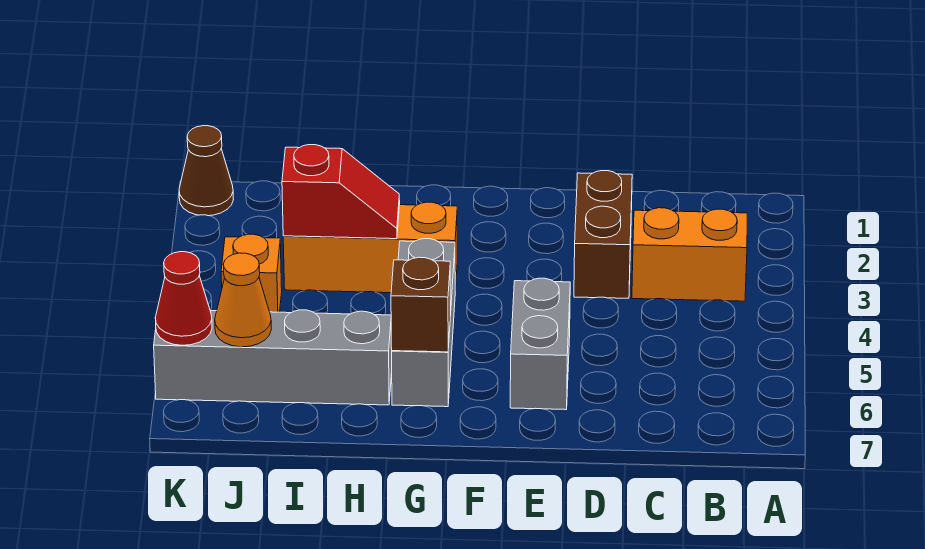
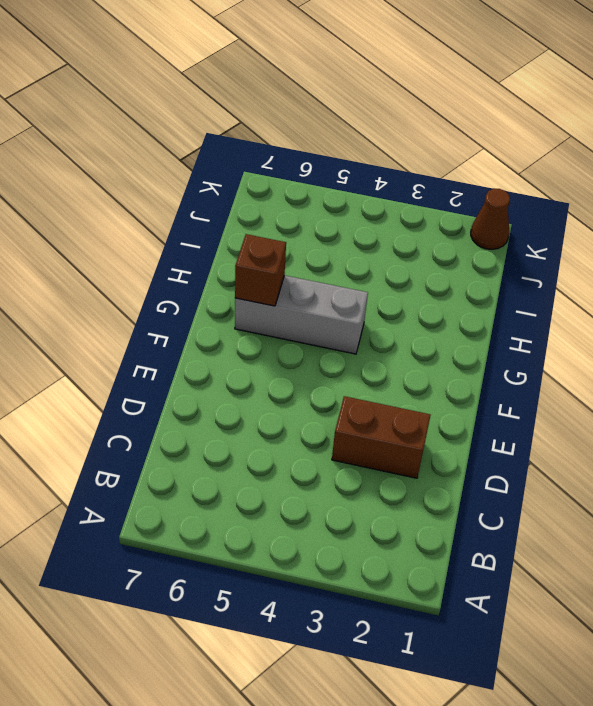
none -> orange 1x2 brick [632,208,747,301]
none -> grey 1x2 brick [510,278,570,410]
none -> orange 1x3 brick [283,202,457,293]

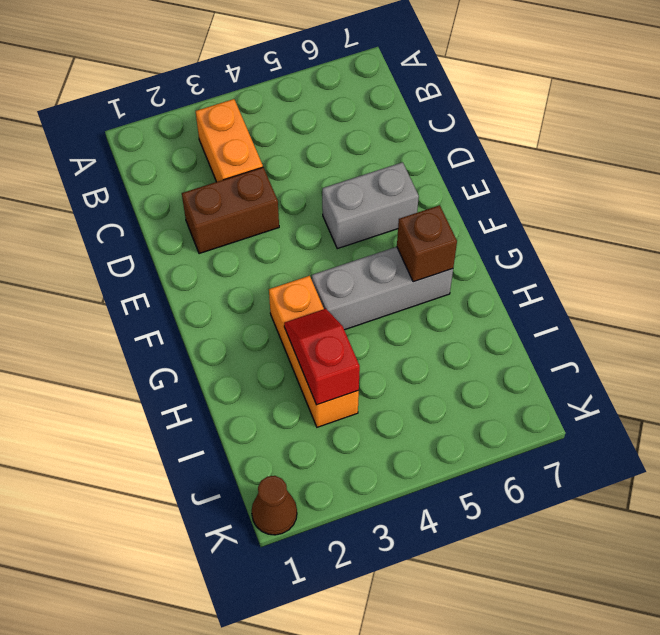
none -> grey 1x4 brick [154,310,392,405]
none -> orange 1x1 brick [221,234,282,312]
none -> orange 1x1 cone [215,253,271,347]

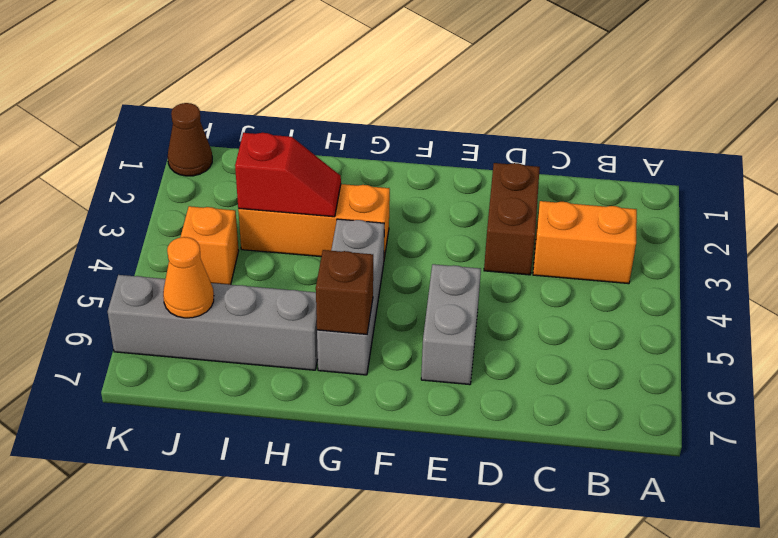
none -> red 1x1 cone [155,252,212,345]

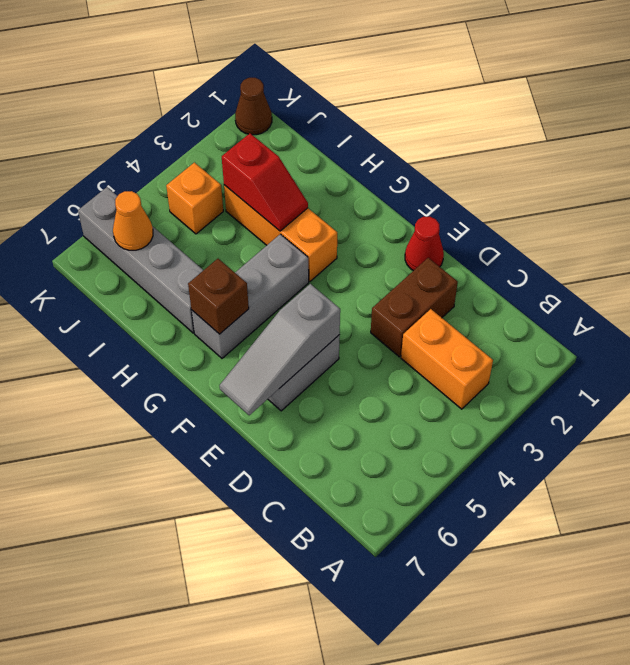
red 1x1 cone [405,217,444,271] -> red 1x1 cone moved to [155,252,212,345]
grey 1x3 slope [220,284,340,415] -> none

